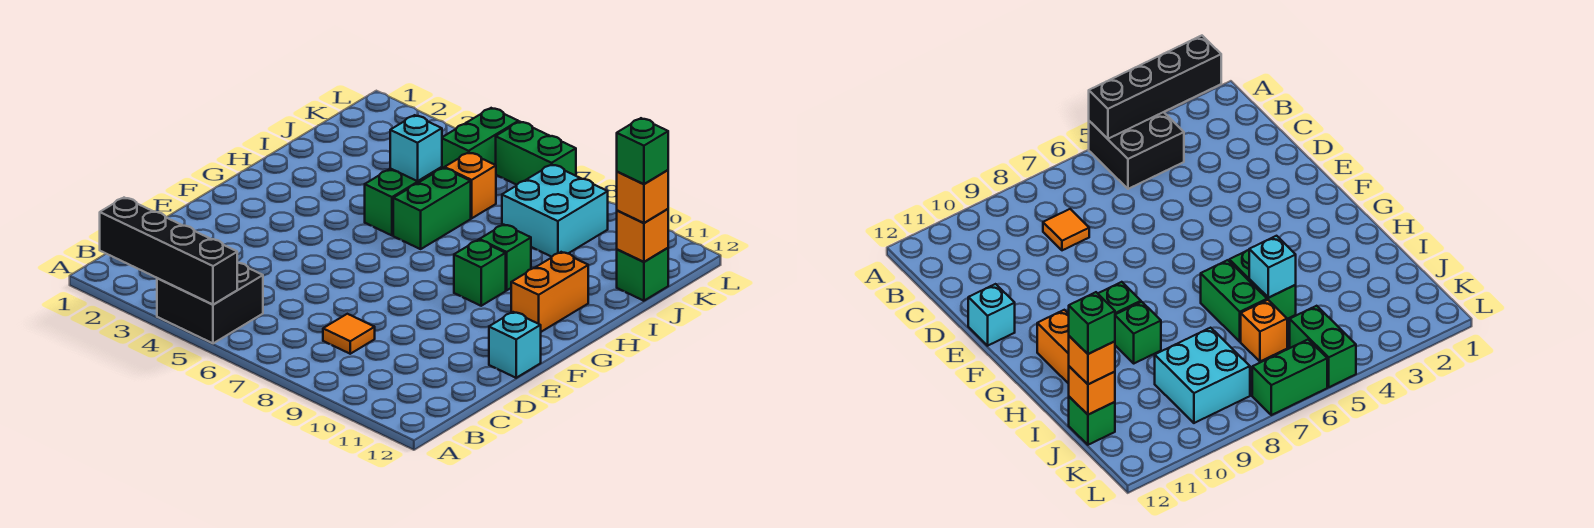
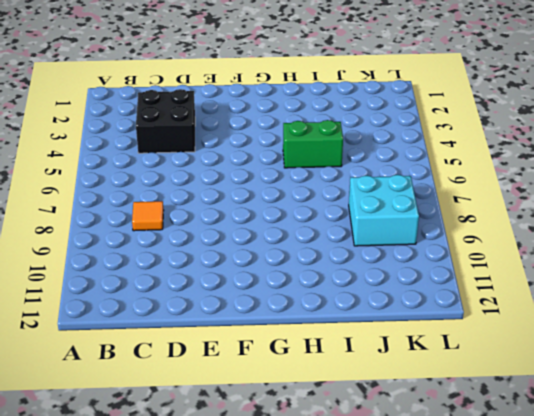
black 2x2 brick [136,89,195,153] -> black 2x2 brick moved to [157,263,263,343]
none -> cyan 1x1 brick [489,312,541,378]
none -> green 1x1 brick [454,240,506,306]
none -> orange 1x2 brick [511,252,588,332]

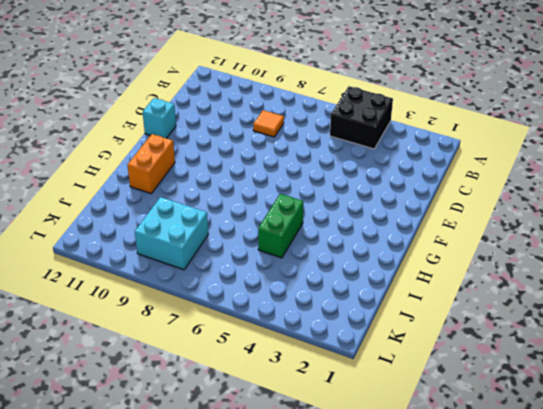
none -> green 1x1 brick [454,240,506,306]
none -> green 1x2 brick [393,168,471,249]
none -> green 1x1 brick [479,225,531,290]

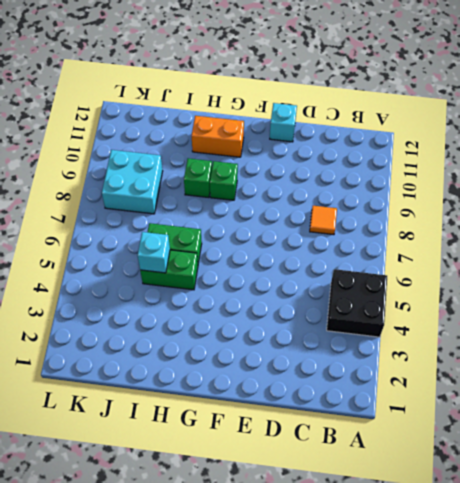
none -> orange 1x1 brick [444,152,496,218]
none -> green 1x1 brick [617,248,668,301]
none -> green 1x2 brick [442,108,518,168]

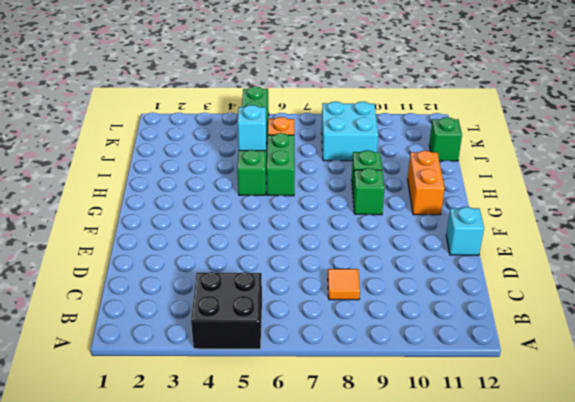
none -> green 1x2 brick [496,122,576,185]
none -> black 1x4 brick [100,198,237,305]
none -> orange 1x1 brick [617,209,668,262]

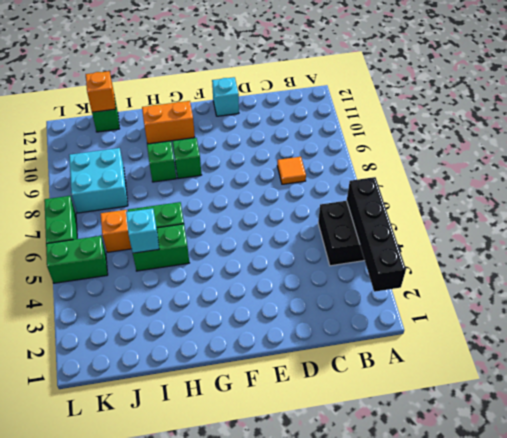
none -> orange 1x1 brick [617,170,668,223]
none -> green 1x1 brick [617,118,668,184]

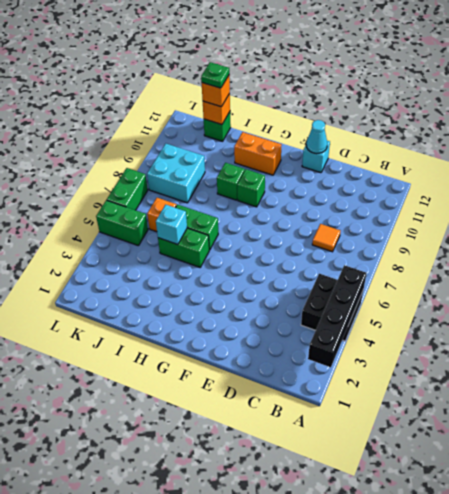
cyan 1x1 cone [306,120,327,154] -> none
green 1x1 plate [201,62,229,88] -> green 1x1 brick [617,118,668,184]

